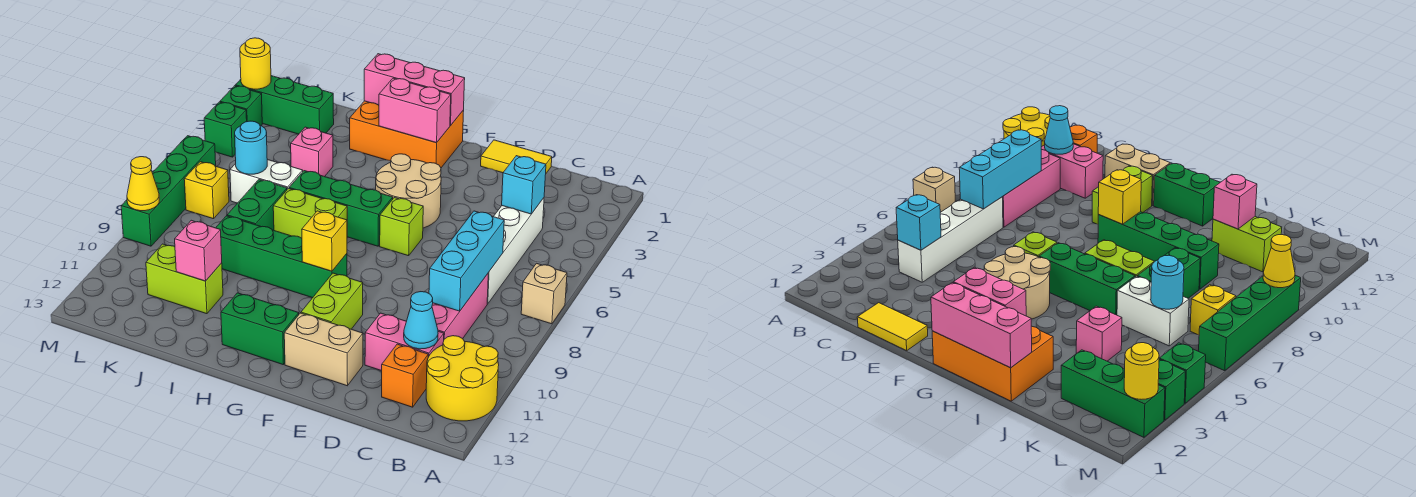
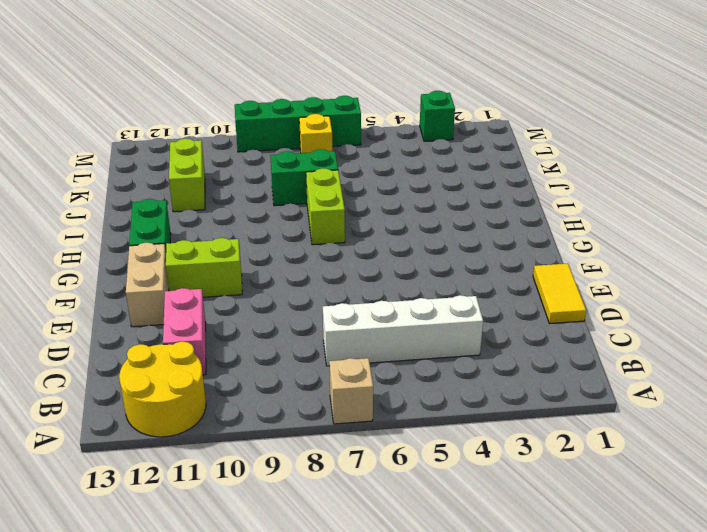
none -> pink 1x3 brick [432,274,488,339]
none -> orange 1x1 brick [382,344,428,407]
none -> tan 2x2 round brick [376,154,441,228]
none -> lime 1x1 brick [380,198,423,256]

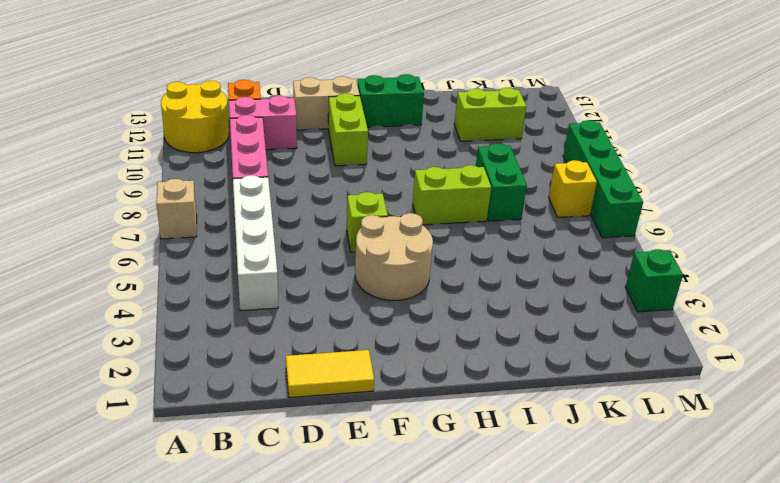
none -> orange 2x3 brick [350,101,464,168]
none -> green 1x3 brick [289,171,393,246]
none -> green 1x4 brick [216,216,347,298]
none -> pink 1x1 brick [291,127,333,177]

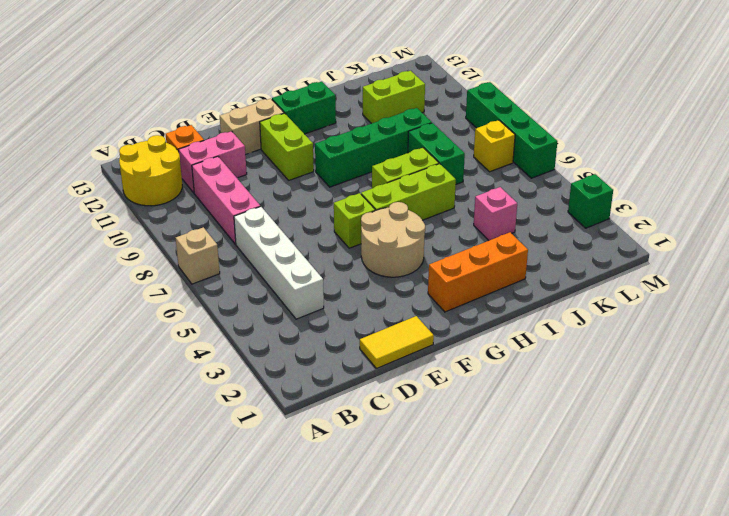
orange 1x3 brick [428,232,528,312] -> orange 2x3 brick [350,101,464,168]
lime 1x3 brick [361,164,456,220] -> green 1x3 brick [289,171,393,246]
none -> white 1x2 brick [230,160,303,203]
none -> green 1x3 brick [235,76,334,134]
none -> green 1x1 brick [204,102,247,157]
none -> cyan 1x1 brick [502,156,546,214]

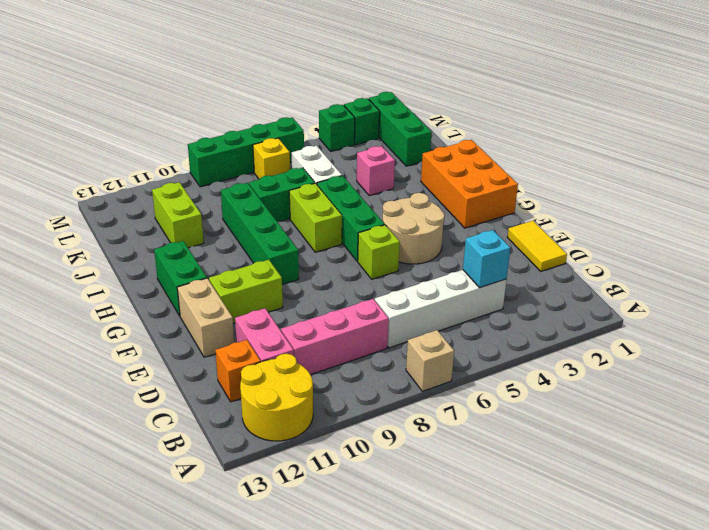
none -> cyan 1x3 brick [429,211,504,311]
none -> cyan 1x1 cone [404,292,438,349]
none -> pink 1x3 brick [364,54,465,125]
none -> pink 1x2 brick [379,78,451,143]

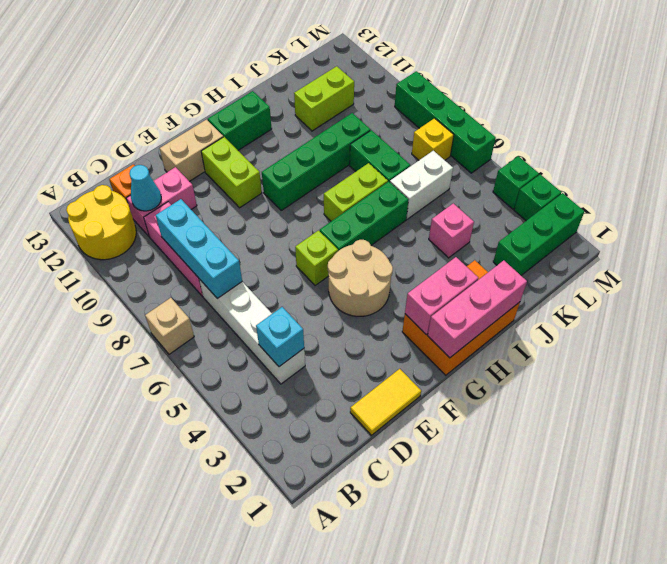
none -> yellow 1x1 brick [302,211,347,271]
none -> pink 1x1 brick [175,220,222,281]
none -> cyan 1x1 round brick [235,121,267,174]
none -> yellow 1x1 round brick [240,38,271,89]

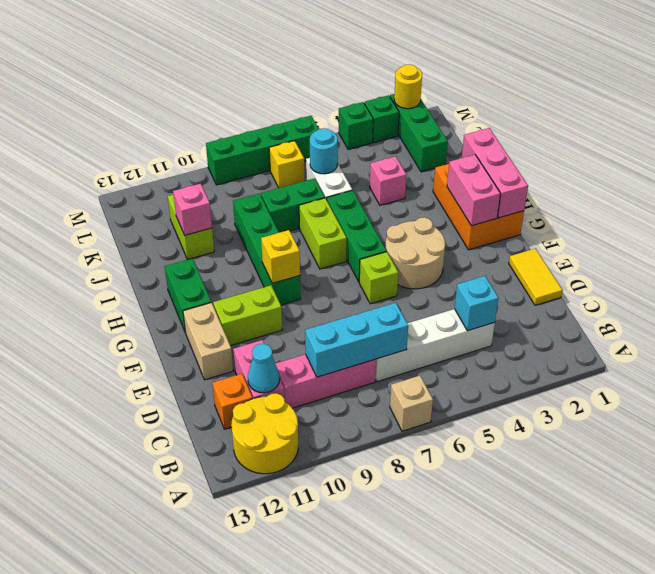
none -> yellow 1x1 cone [127,157,159,211]

